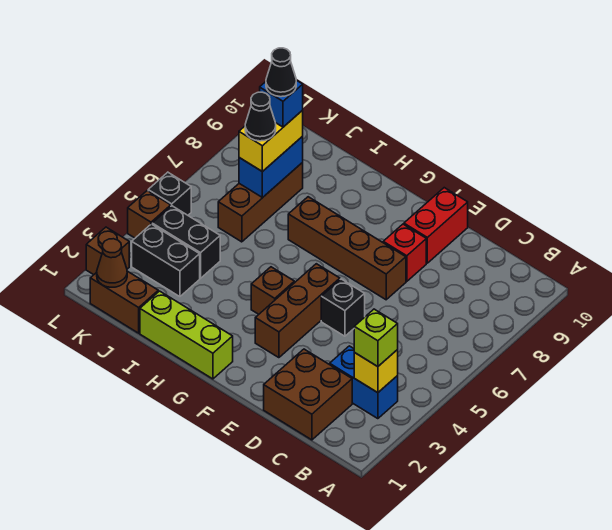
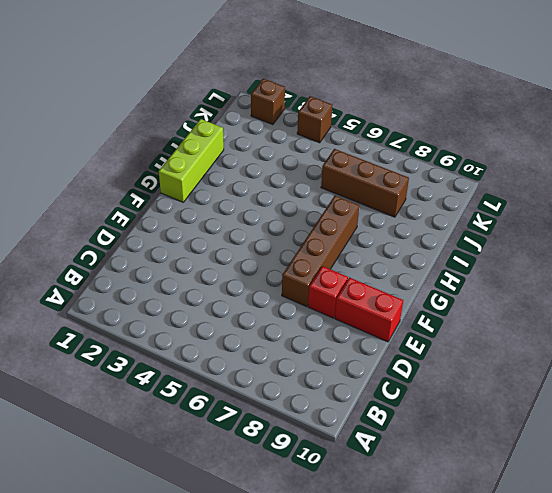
none -> blue 1x2 brick [330,346,398,419]
none -> brown 2x2 brick [264,349,352,440]
none -> black 1x1 brick [321,279,365,336]

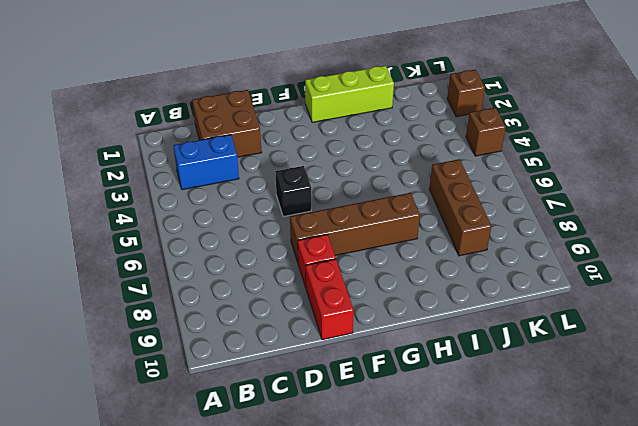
none -> brown 1x3 brick [255,264,340,358]
none -> brown 1x1 brick [251,267,294,314]
none -> brown 1x2 brick [90,271,158,333]

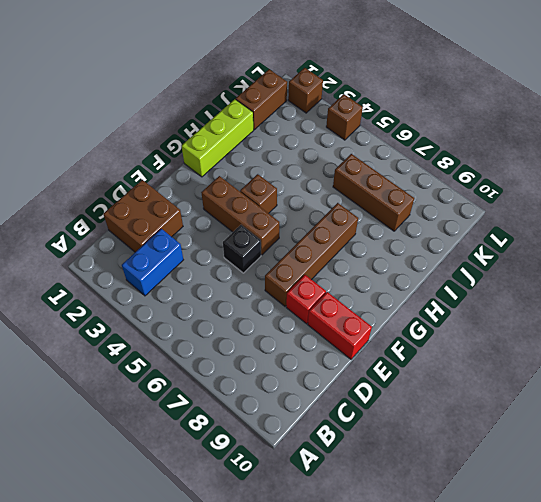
none -> black 1x2 brick [132,224,200,297]
none -> black 1x2 brick [152,206,220,278]
none -> black 1x1 brick [148,172,191,215]

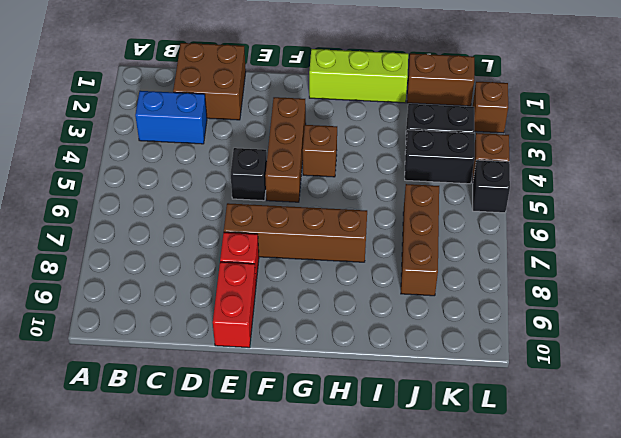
none -> yellow 1x1 brick [354,350,398,393]
none -> blue 1x2 brick [239,136,303,198]
none -> brown 1x1 cone [97,239,127,287]

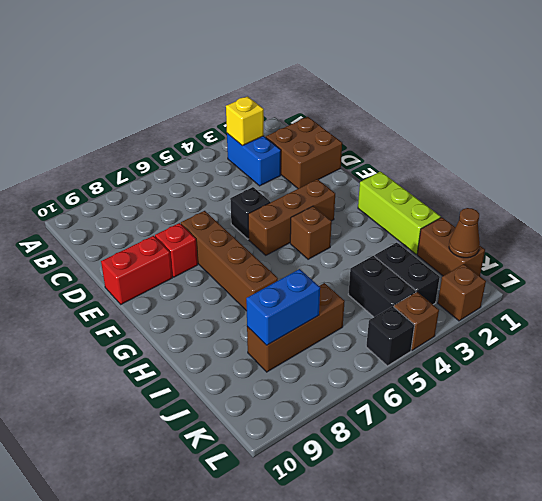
none -> lime 1x1 brick [354,309,398,367]
none -> yellow 1x2 brick [239,110,303,172]
none -> black 1x1 cone [245,92,276,141]

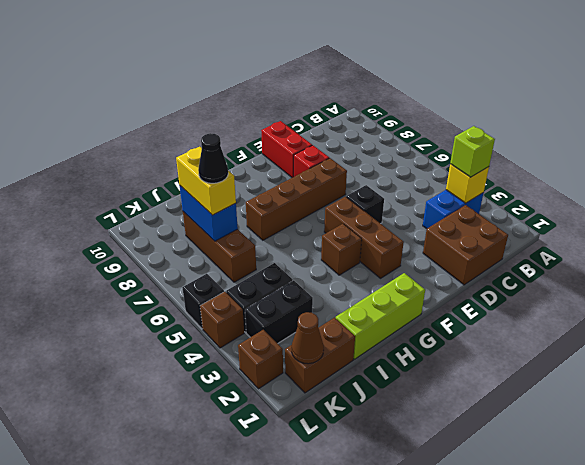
none -> blue 1x1 brick [260,80,303,127]
none -> black 1x1 cone [266,48,296,97]

